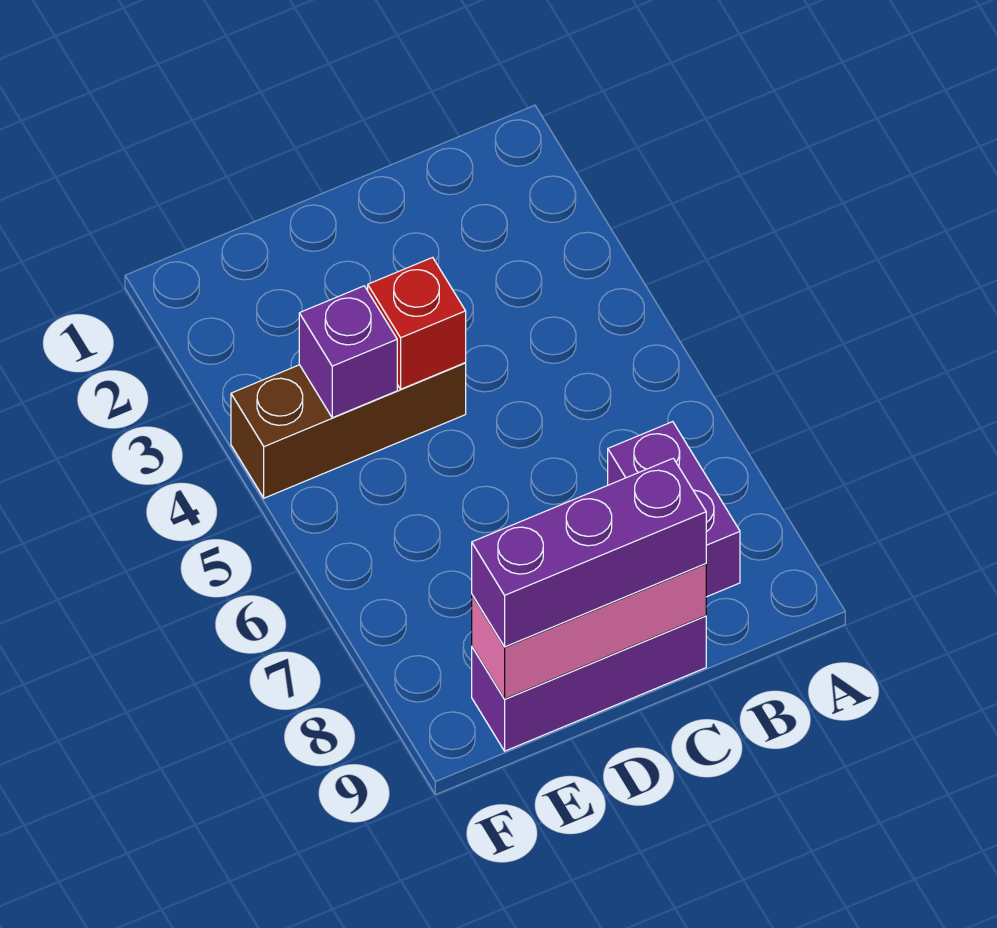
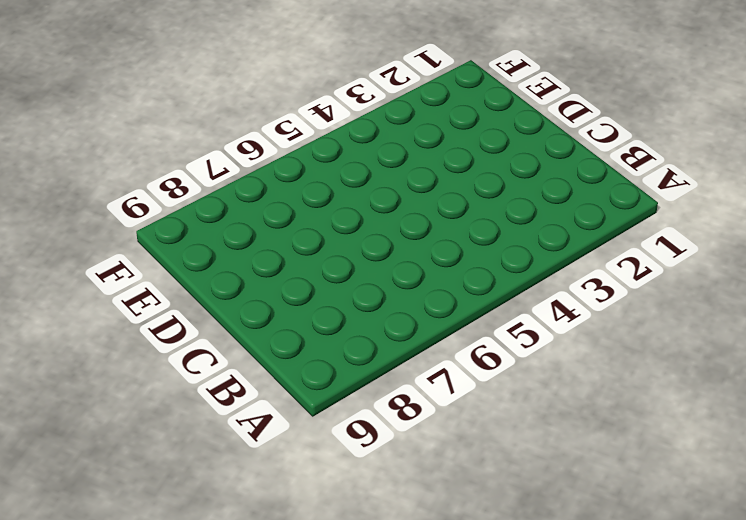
none -> purple 1x2 brick [608,422,740,597]
none -> purple 1x3 brick [472,616,706,751]

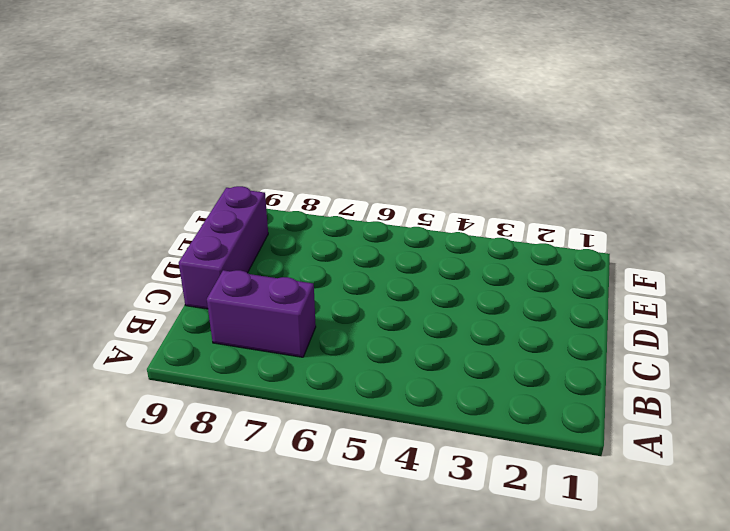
none -> brown 1x3 brick [231,363,466,498]
none -> pink 1x3 brick [472,564,706,699]

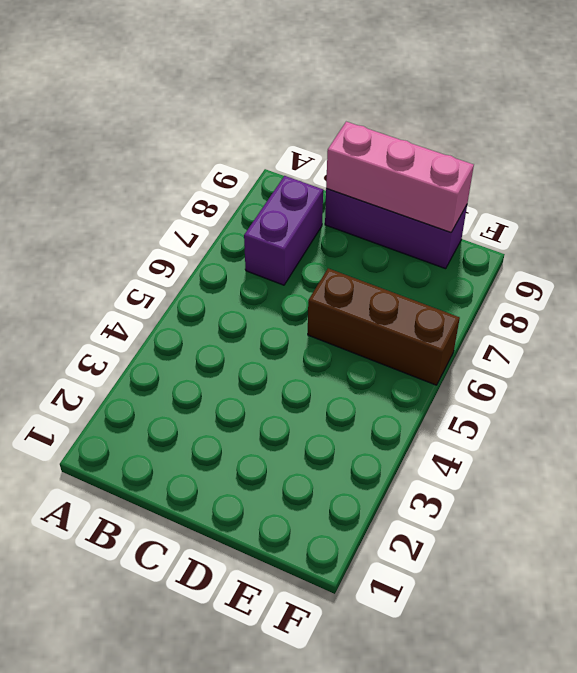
brown 1x3 brick [308,268,460,385] -> brown 1x3 brick moved to [231,363,466,498]
none -> red 1x1 brick [368,257,466,389]
none -> purple 1x1 brick [299,286,397,418]

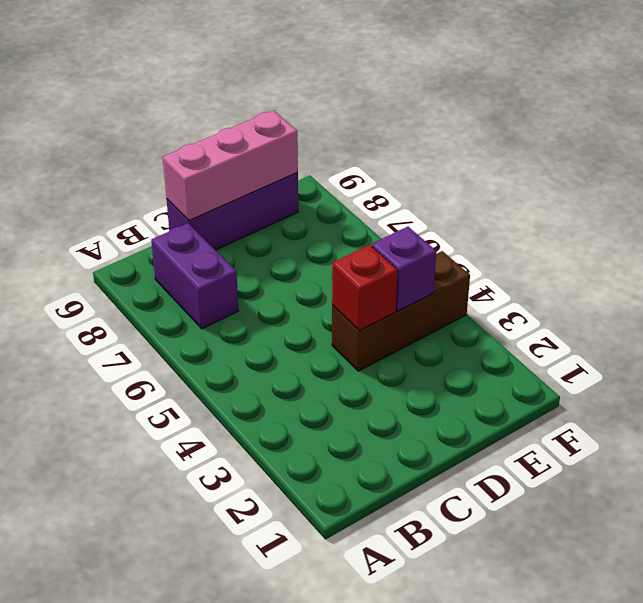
none -> purple 1x3 brick [472,458,706,647]

